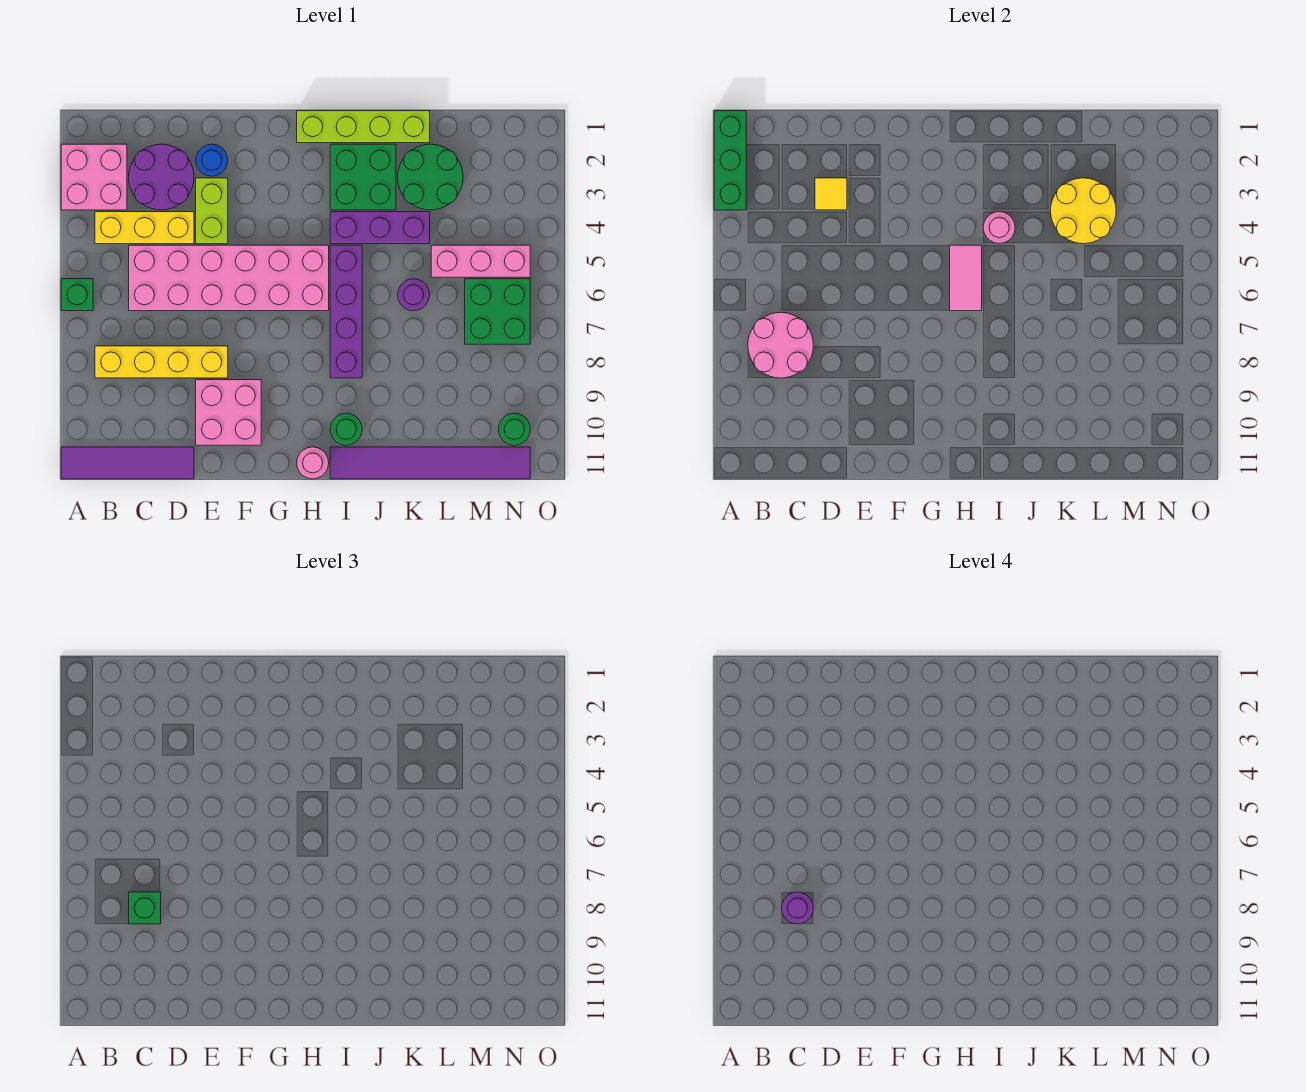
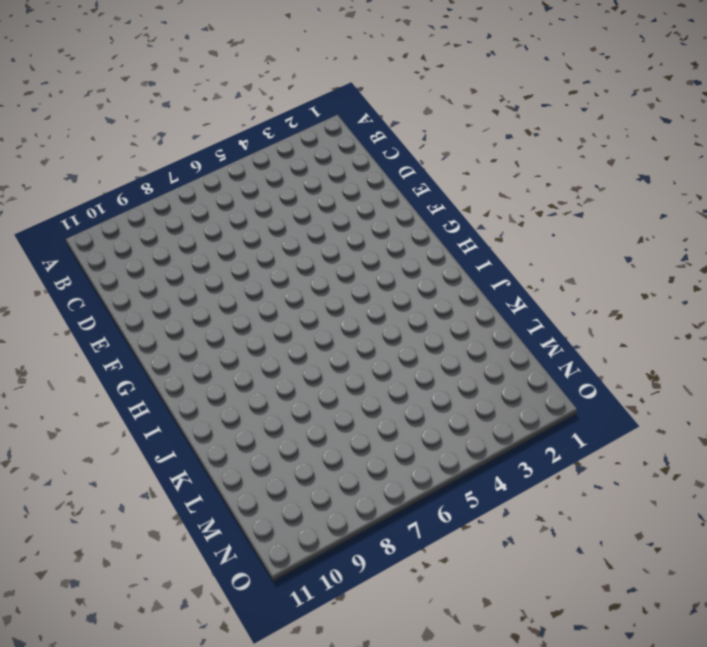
none -> pink 2x2 brick [61,144,127,210]
none -> green 1x1 brick [61,279,93,311]
none -> purple 1x4 tile [61,447,194,479]
none -> yellow 1x3 brick [95,212,194,244]

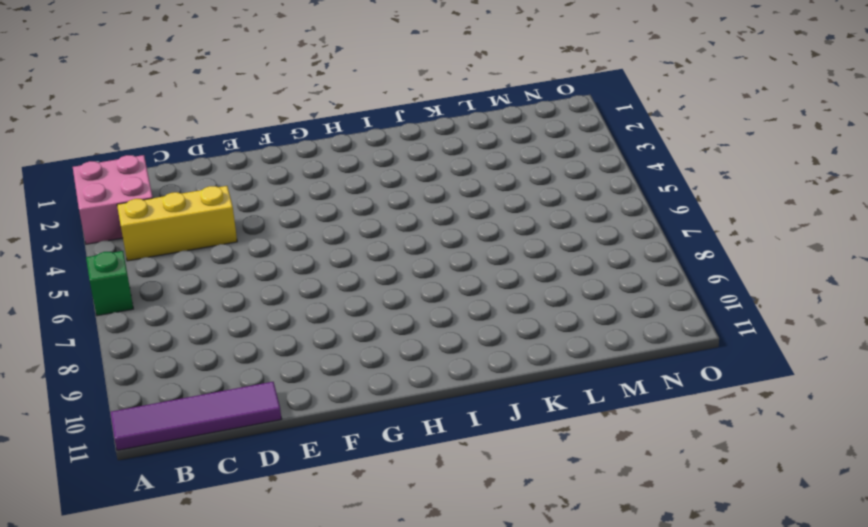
none -> yellow 1x4 brick [95,346,228,378]
none -> purple 2x2 round brick [129,144,194,210]
none -> pink 2x6 brick [129,245,329,311]
none -> blue 1x1 round brick [196,144,228,176]

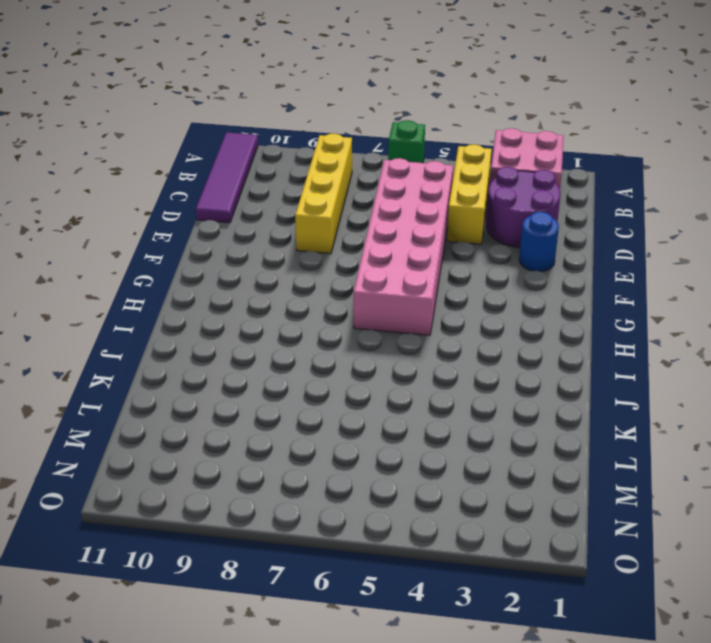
none -> lime 1x2 brick [196,178,228,244]
none -> pink 2x2 brick [196,380,261,445]
none -> lime 1x4 brick [297,111,430,143]
none -> pink 1x1 round brick [297,447,329,479]

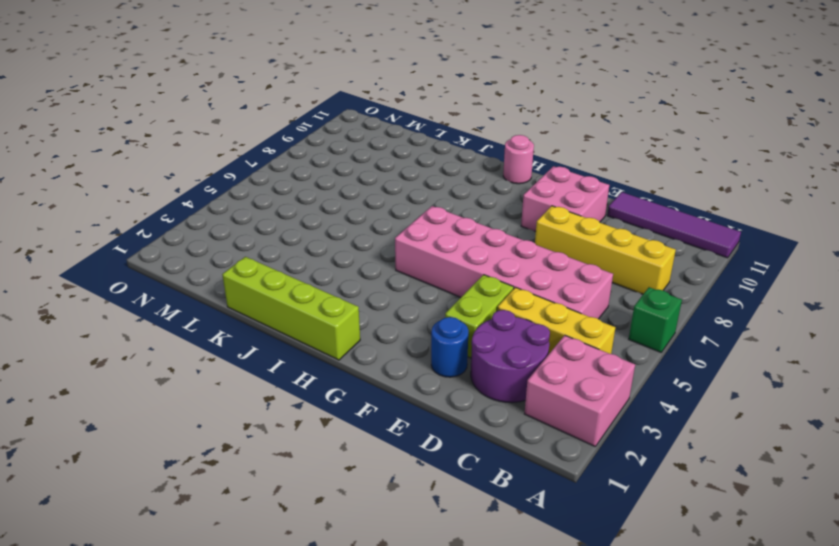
none -> green 2x2 brick [330,144,396,210]
none -> purple 1x3 brick [330,212,430,244]
none -> purple 1x4 brick [330,245,362,378]
none -> green 1x1 round brick [330,413,362,445]

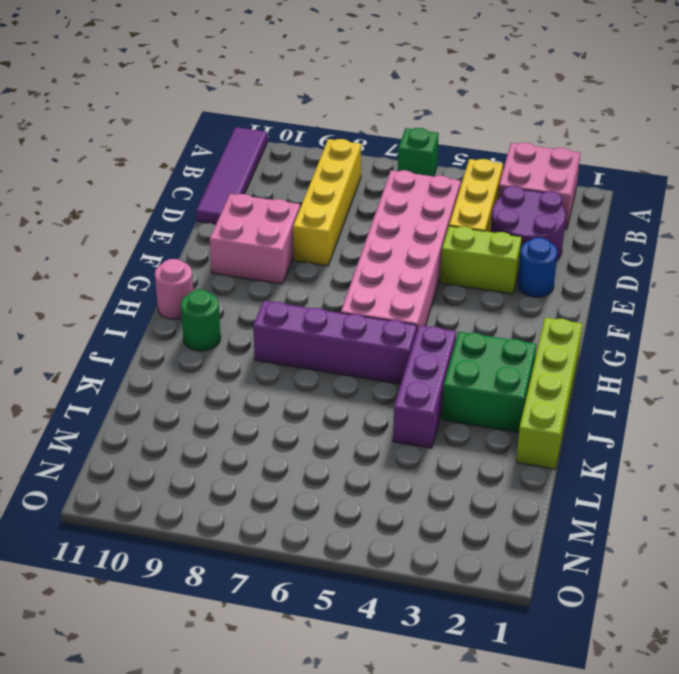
none -> purple 1x6 tile [330,447,530,479]
none -> green 2x2 round brick [398,144,463,210]
none -> purple 1x1 round brick [398,279,430,311]
none -> pink 1x3 brick [431,245,530,277]

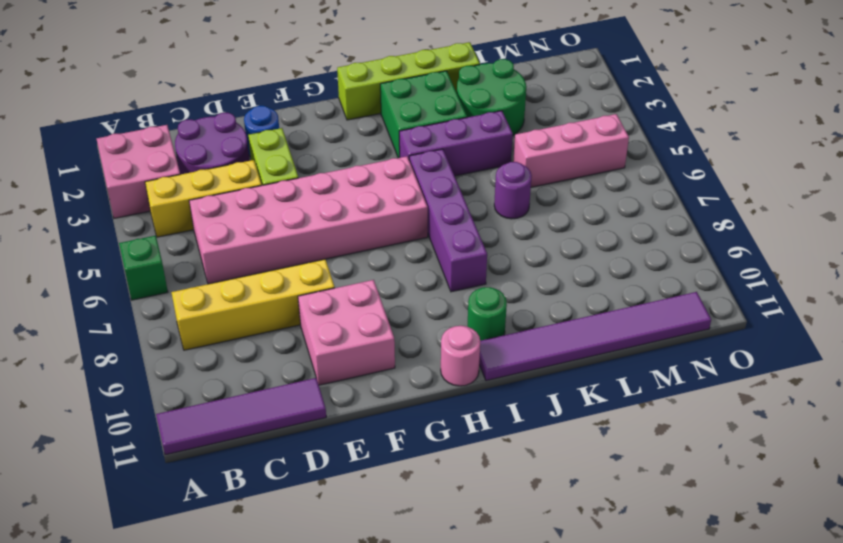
none -> green 2x2 brick [465,279,530,344]
none -> green 1x1 round brick [498,413,530,445]
none -> green 1x3 brick [714,111,746,210]
none -> pink 2x2 round brick [748,312,813,378]

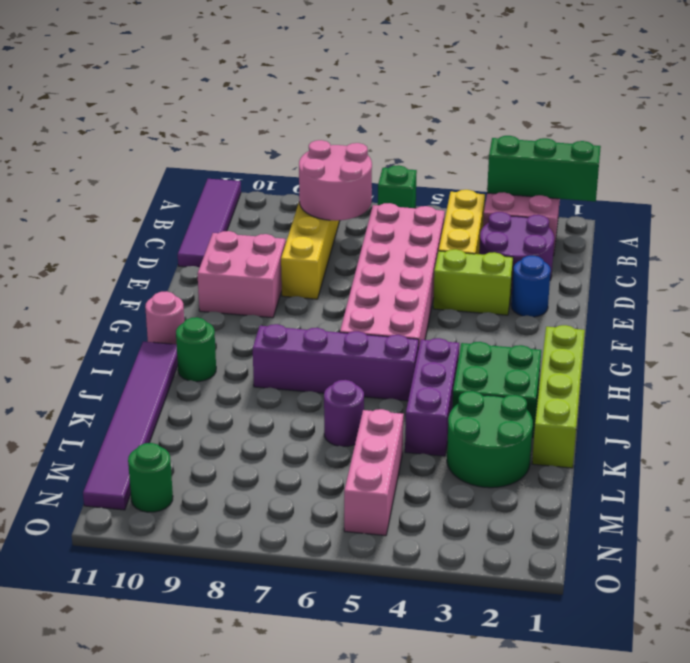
none -> green 2x2 brick [465,279,530,344]
none -> yellow 1x1 tile [815,178,847,210]
none -> pink 1x2 tile [950,245,982,311]
none -> pink 1x1 round brick [983,212,1015,244]

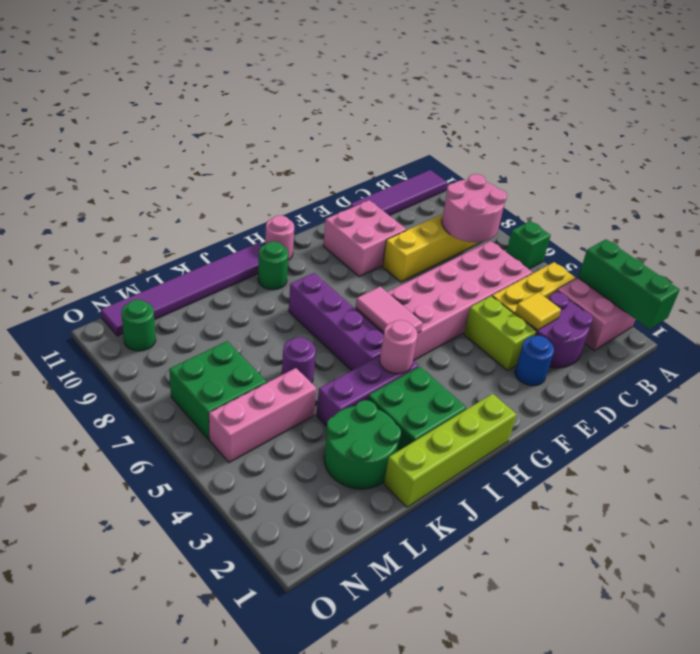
none -> yellow 2x2 round brick [1051,178,1116,244]
none -> green 1x1 brick [129,892,161,924]
none -> purple 1x1 round brick [782,892,813,924]

